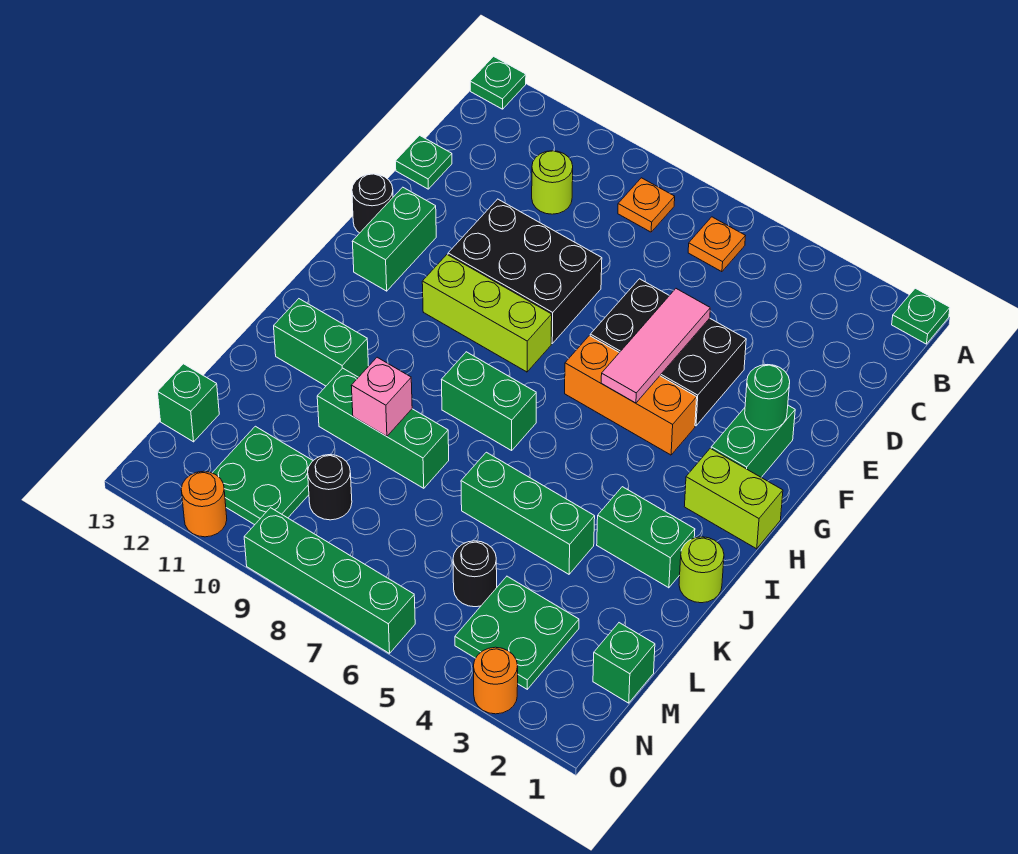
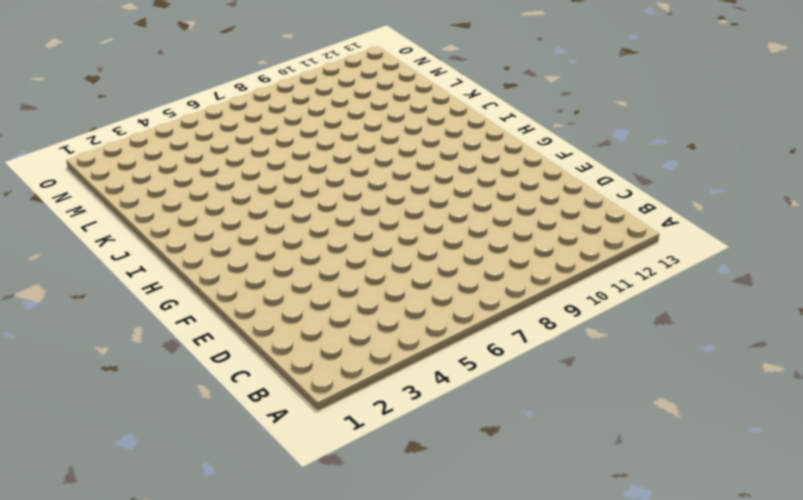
none -> green 1x1 plate [892,288,950,344]
none -> green 1x1 plate [470,56,526,109]
none -> orange 1x1 plate [688,217,745,272]
none -> orange 1x1 plate [618,178,675,232]

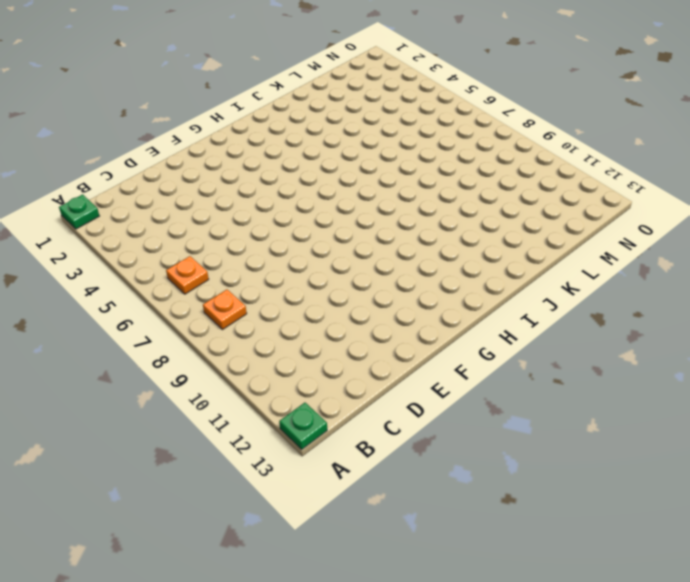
none -> lime 1x1 round brick [532,151,573,214]
none -> green 1x1 plate [396,135,452,189]
none -> black 2x3 brick [590,279,746,426]
none -> black 2x3 brick [448,199,602,343]

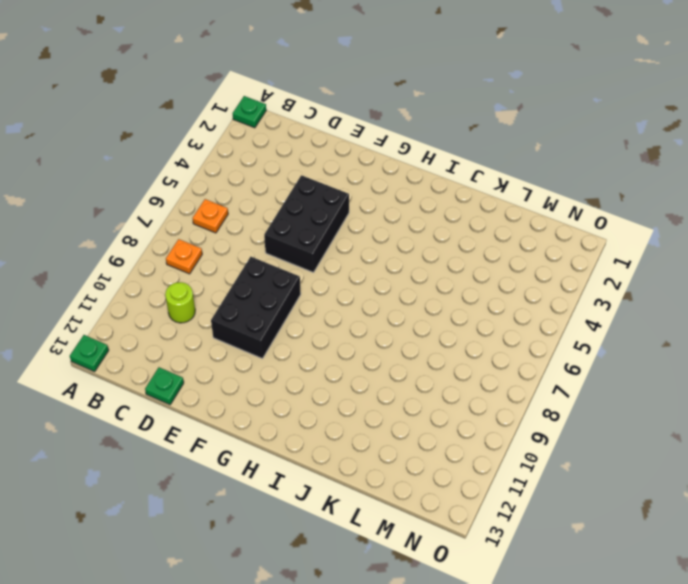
none -> green 1x2 brick [711,405,795,477]
none -> green 1x2 brick [352,187,436,291]
none -> black 1x1 round brick [352,174,393,233]
none -> orange 1x3 brick [565,336,697,455]

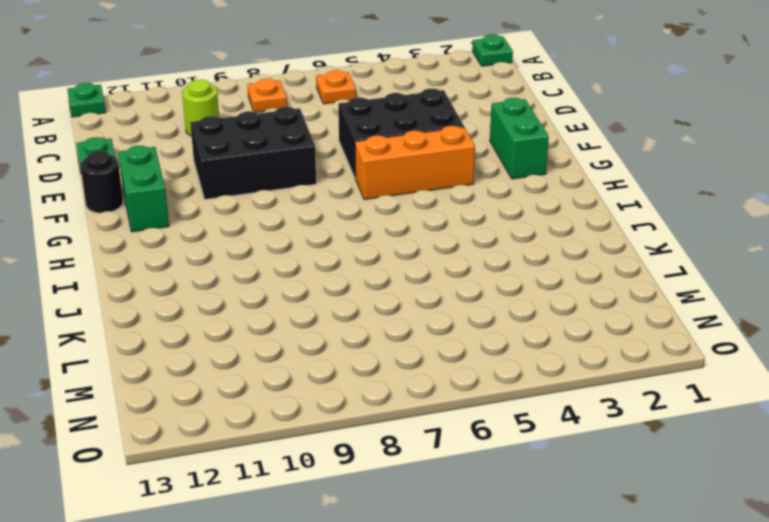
none -> lime 1x3 brick [422,255,552,372]
none -> lime 1x2 brick [684,448,783,549]
none -> green 1x2 brick [441,352,536,450]
none -> lime 1x1 round brick [679,537,724,603]

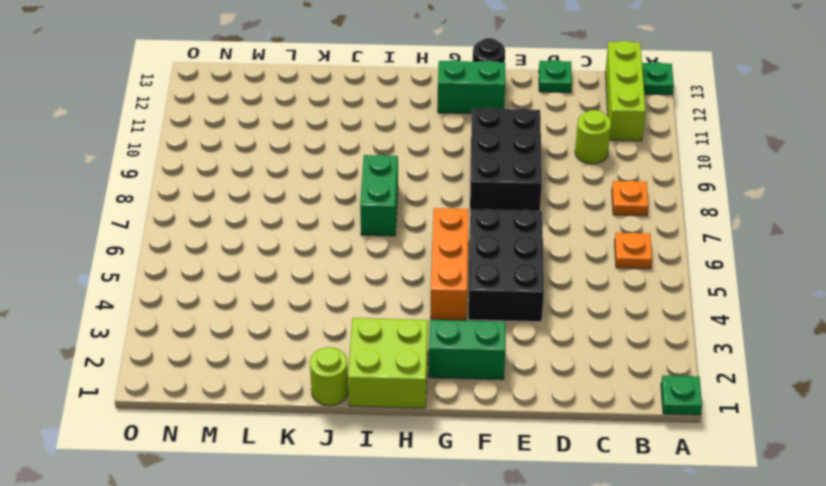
lime 1x3 brick [605,41,646,141] -> lime 1x3 brick moved to [422,255,552,372]
lime 2x2 brick [348,318,428,408] -> lime 1x2 brick [684,448,783,549]
none -> green 1x2 brick [597,487,695,588]
none -> green 1x2 brick [274,299,368,386]
none -> green 1x3 brick [461,452,595,574]
none -> green 1x3 brick [317,368,449,488]

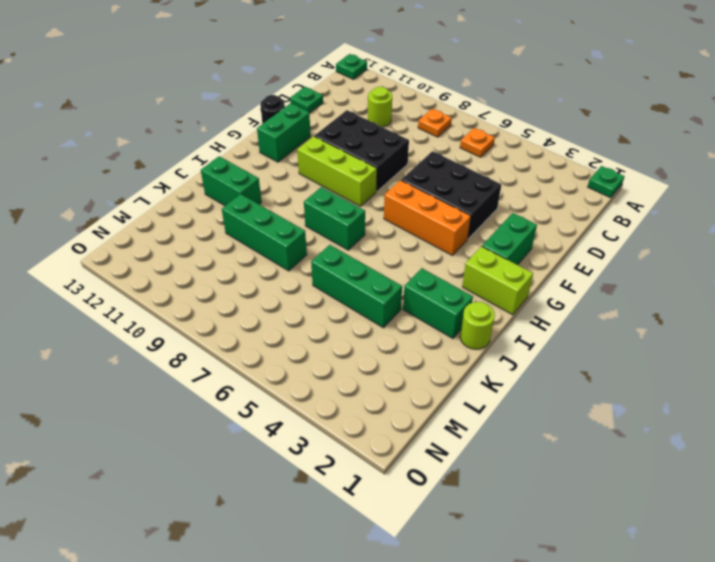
none -> green 1x1 brick [593,623,655,703]
none -> green 2x2 plate [455,576,579,689]
none -> black 1x1 round brick [453,541,497,607]
none -> black 1x1 round brick [308,455,352,520]

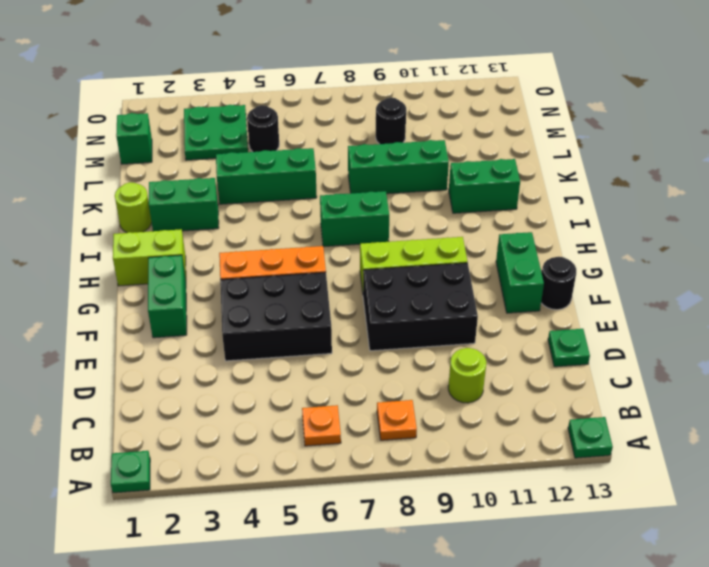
none -> green 2x2 plate [213,426,313,525]
none -> green 1x1 brick [158,364,219,442]
none -> orange 1x1 round brick [473,647,518,714]
none -> green 1x4 brick [244,508,415,653]

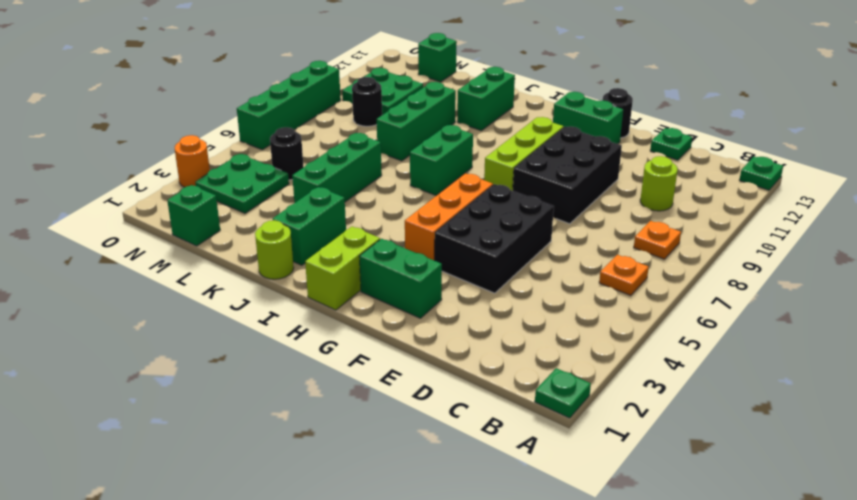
none -> orange 1x1 round brick [181,471,227,537]
none -> pink 1x3 tile [601,289,710,403]
none -> green 1x1 round brick [745,365,790,430]
none -> pink 1x1 brick [351,357,412,436]

